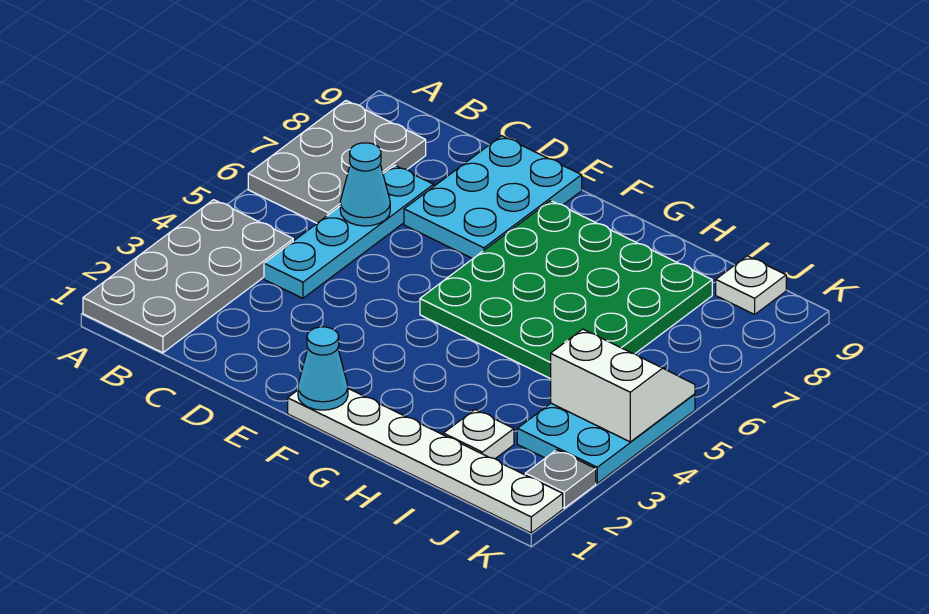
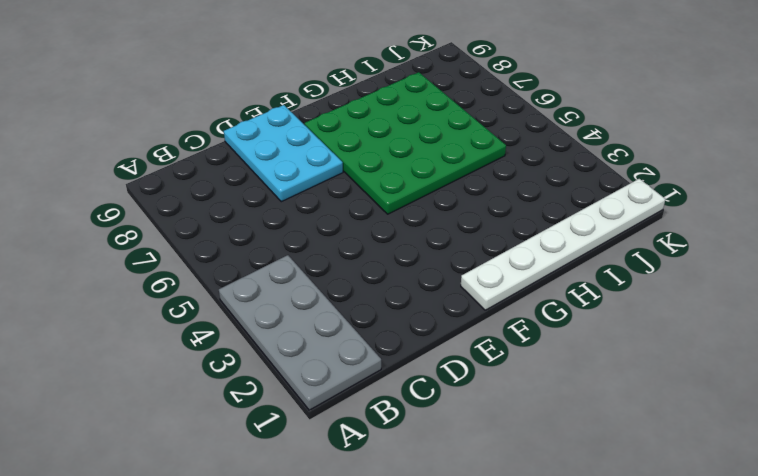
none -> grey 2x3 plate [248,101,426,223]
none -> cyan 1x4 plate [264,165,434,298]
none -> white 1x1 plate [443,410,514,459]

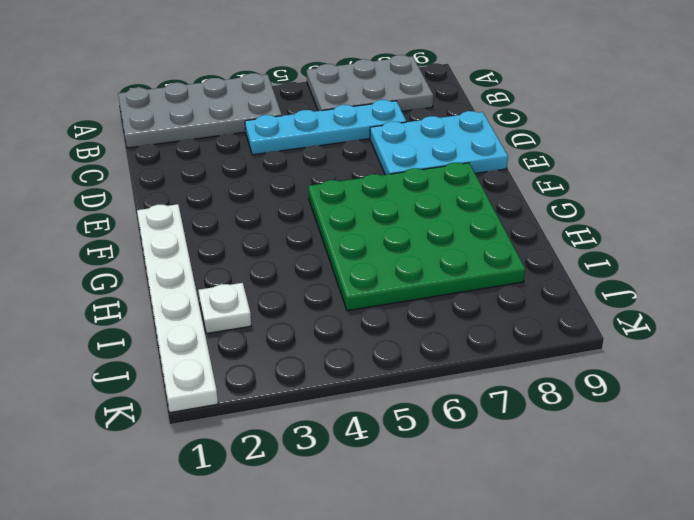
none -> cyan 2x3 plate [517,394,695,483]
none -> white 1x1 plate [716,256,786,314]
none -> grey 1x1 plate [525,450,596,508]

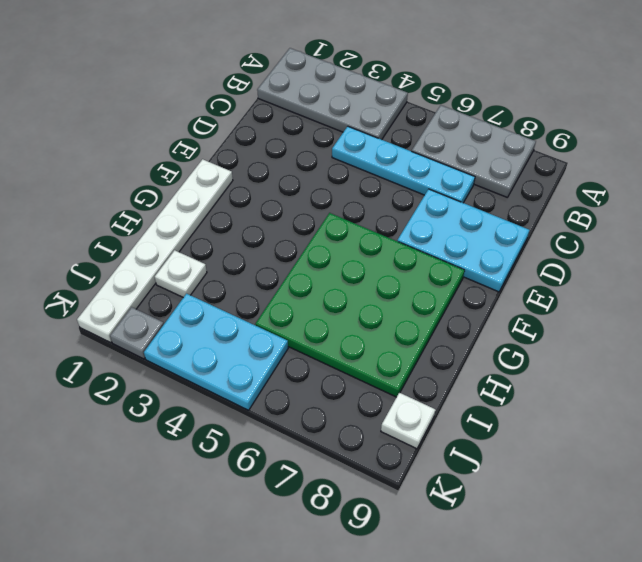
none -> cyan 1x1 cone [340,143,390,226]
none -> cyan 1x1 cone [298,327,348,410]
none -> white 2x2 slope [551,329,695,442]

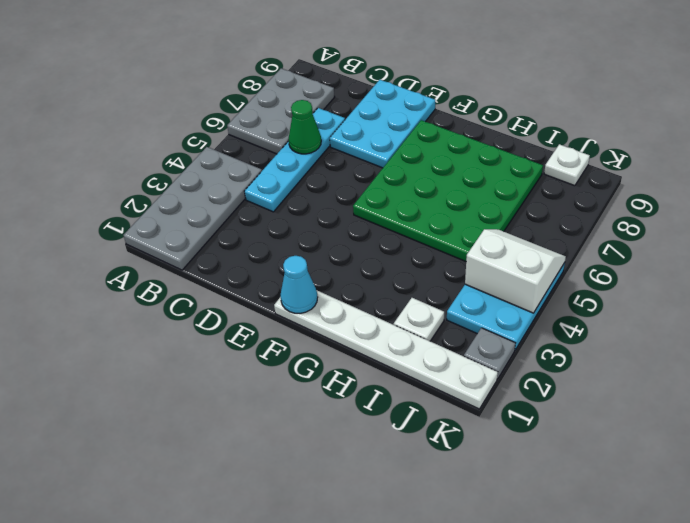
green 1x1 cone [288,100,321,154] -> cyan 1x1 cone [340,143,390,226]

